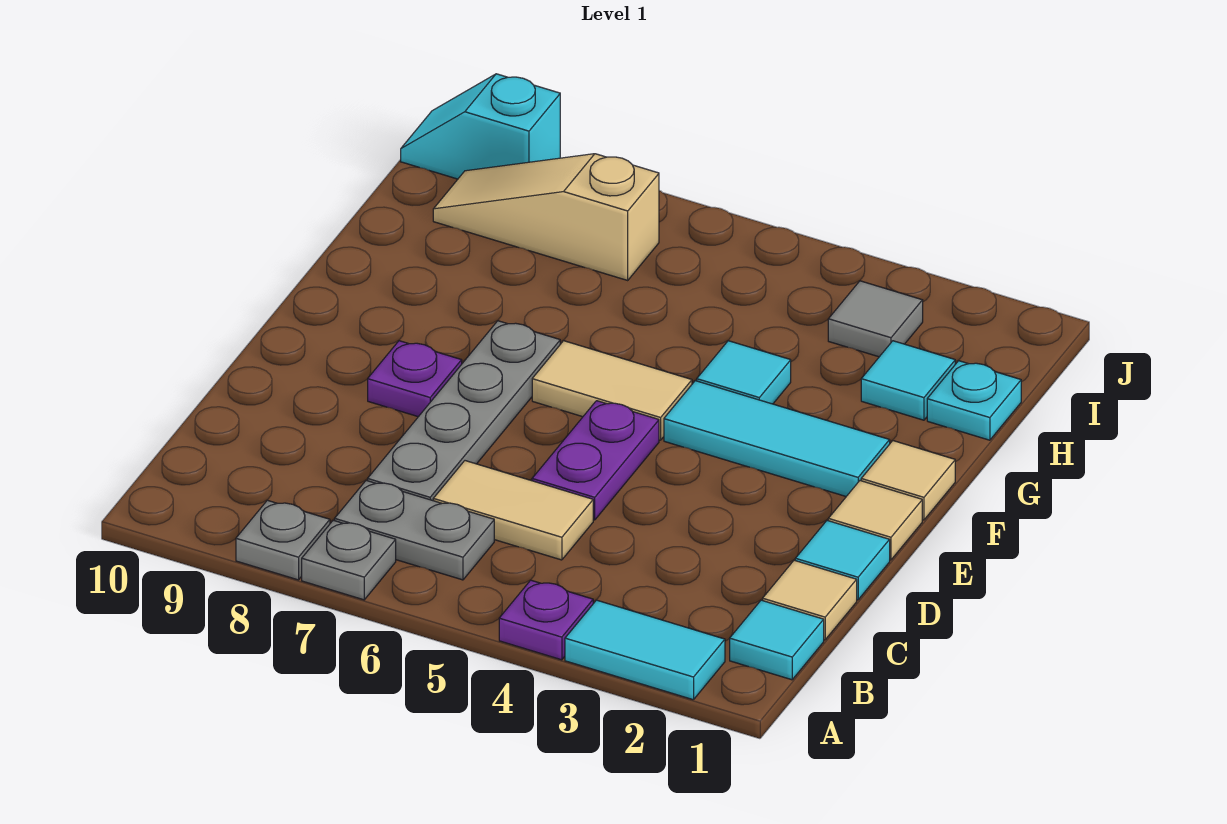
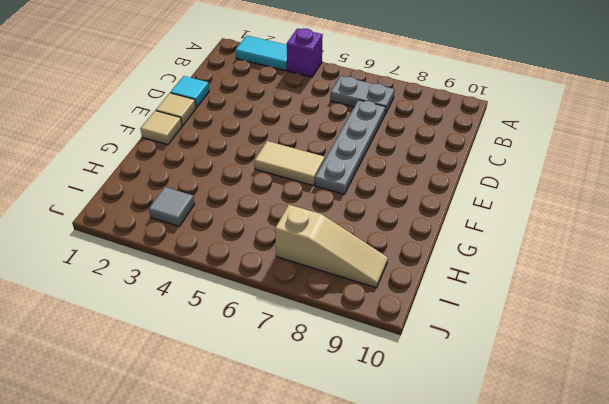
purple 1x1 brick [287,28,323,77] -> purple 1x1 plate [499,580,593,660]
none -> grey 1x1 plate [302,520,396,600]
none -> grey 1x1 plate [236,500,330,580]
none -> cyan 1x1 tile [730,600,824,680]

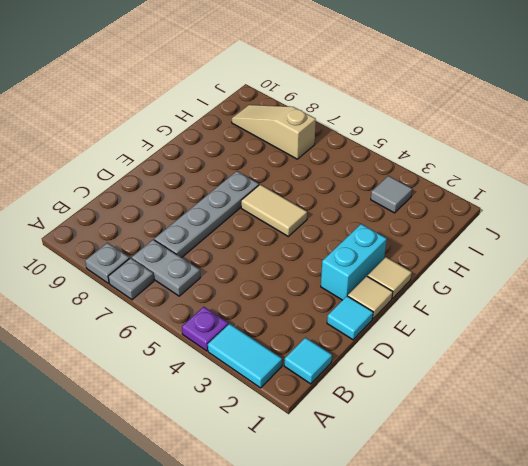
cyan 1x2 brick [321,224,387,300] -> cyan 1x3 tile [664,381,890,496]
none -> tan 1x1 tile [763,560,857,640]
none -> tan 1x2 tile [433,461,593,560]
none -> purple 1x2 plate [532,401,659,520]

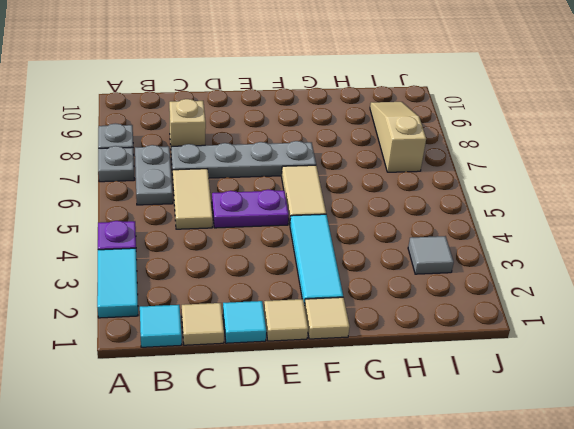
tan 1x1 brick [169,99,206,146] -> none
none -> purple 1x1 plate [368,341,462,417]
none -> cyan 1x1 tile [697,341,791,404]
none -> cyan 1x1 plate [927,361,1021,440]

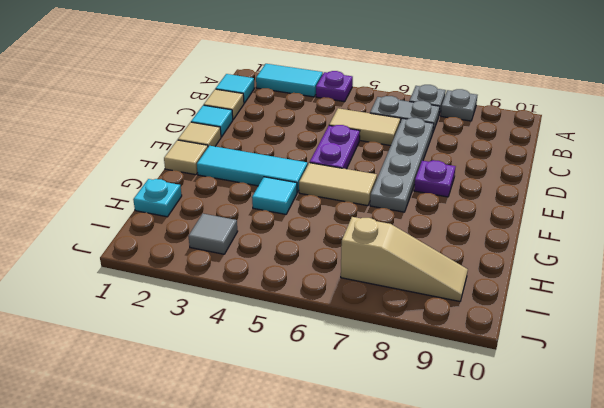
none -> cyan 1x1 tile [861,341,955,420]
none -> cyan 1x2 slope [401,74,560,179]

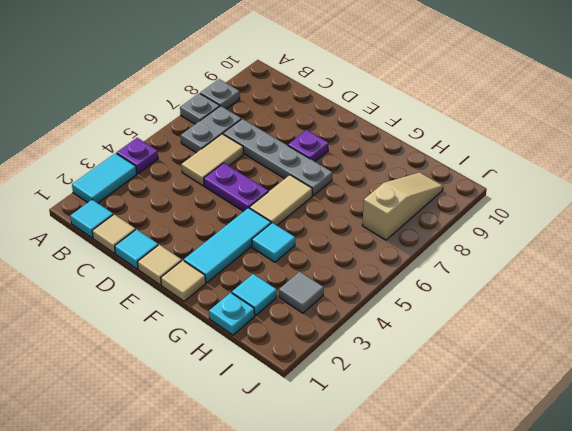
none -> cyan 1x2 slope [401,74,560,179]

